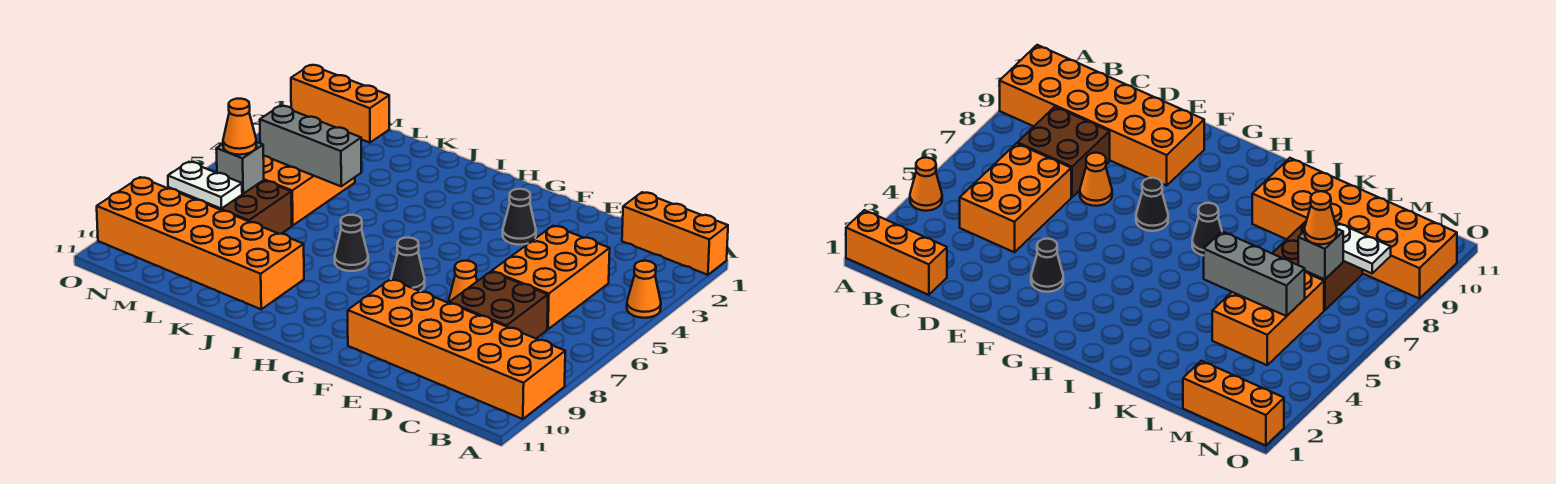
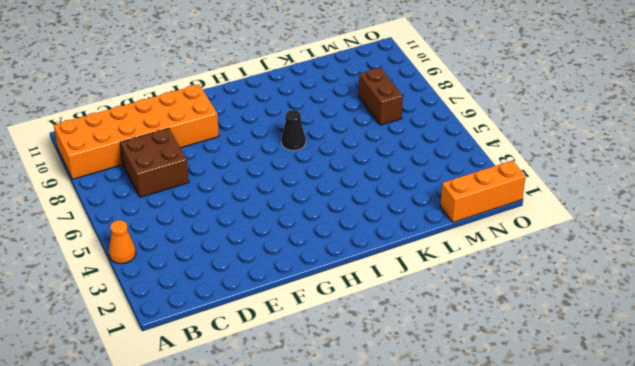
brown 1x2 brick [359,68,403,125] -> brown 2x2 brick [195,180,292,234]
none -> orange 1x3 brick [622,192,728,275]
none -> orange 2x3 brick [492,226,610,329]
none -> orange 1x1 cone [448,261,477,303]

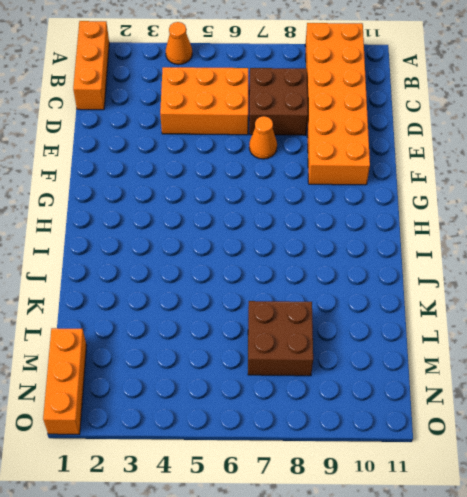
none -> black 1x1 cone [503,189,536,245]
none -> black 1x1 cone [391,238,425,291]
none -> black 1x1 cone [335,215,368,271]

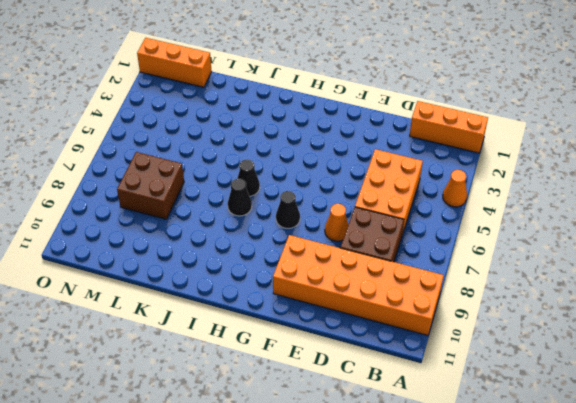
black 1x1 cone [237,160,260,196] -> black 1x1 cone moved to [503,189,536,245]
none -> orange 2x6 brick [97,177,304,309]
none -> orange 2x3 brick [263,156,355,225]
none -> grey 1x3 brick [260,106,361,186]

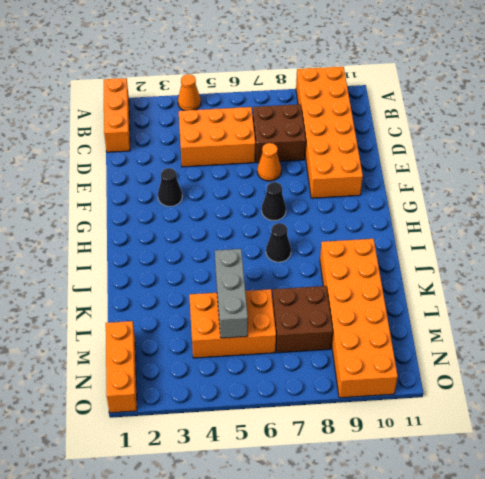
none -> grey 1x1 brick [216,142,264,194]
none -> white 1x2 plate [168,162,242,209]
none -> orange 1x1 cone [223,99,257,155]

